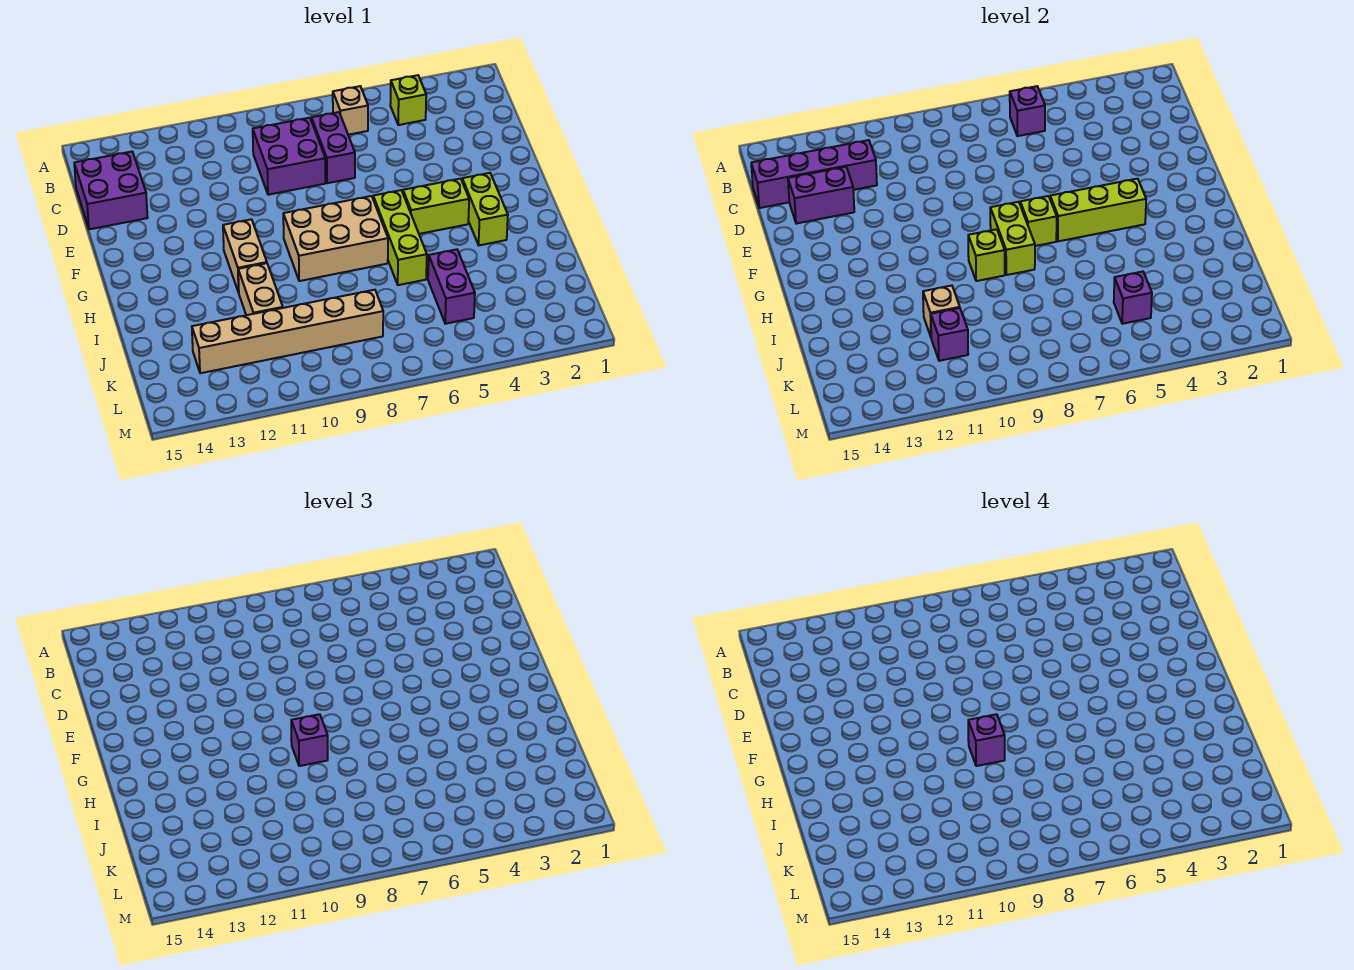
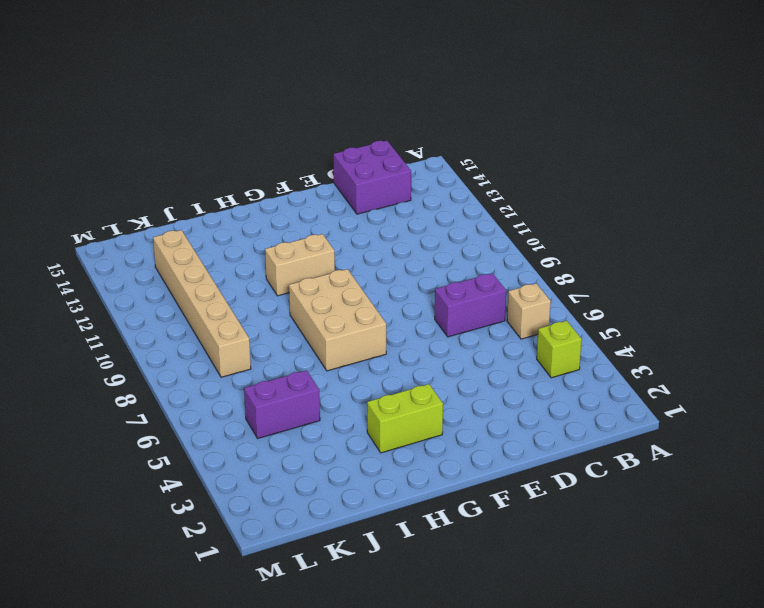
none -> purple 2x2 brick [253,118,325,195]
none -> lime 1x2 brick [403,179,469,234]
none -> lime 1x3 brick [373,190,427,285]

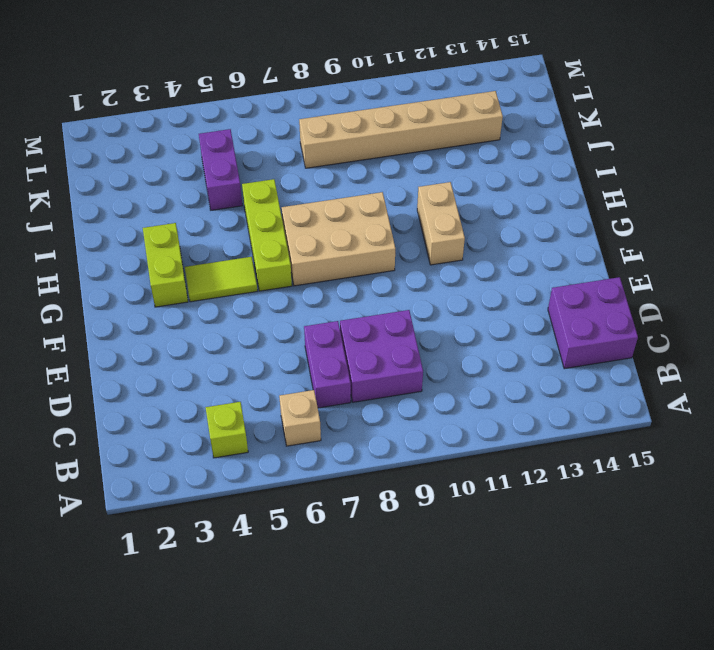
lime 1x2 tile [185,257,257,302] -> lime 1x2 brick [403,179,469,234]
none -> tan 1x2 brick [238,263,283,315]
none -> purple 1x1 brick [1010,86,1045,136]
none -> purple 1x4 brick [751,140,877,208]

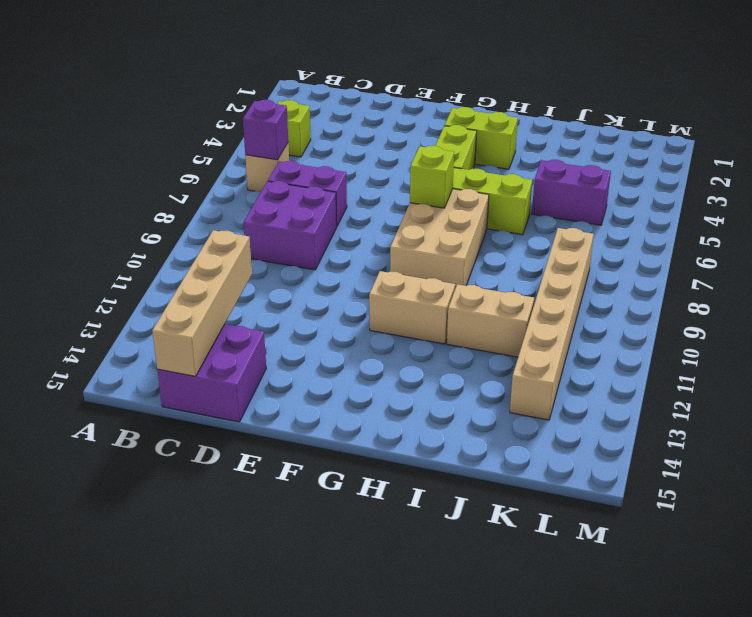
tan 1x4 brick [152,230,252,376] -> purple 1x4 brick [751,140,877,208]
none -> purple 1x2 brick [788,167,854,224]
none -> lime 1x3 brick [1050,179,1146,241]
none -> lime 1x2 brick [990,202,1035,275]

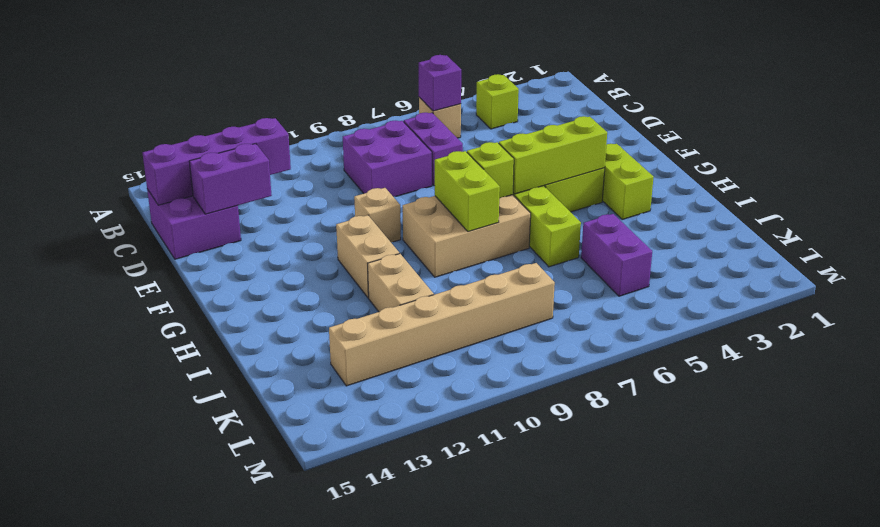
tan 1x1 brick [354,188,401,242] -> tan 1x1 brick moved to [923,286,960,337]
none -> lime 1x1 brick [968,229,1005,281]
none -> purple 1x1 brick [1114,272,1152,324]
none -> purple 1x1 brick [931,308,968,361]

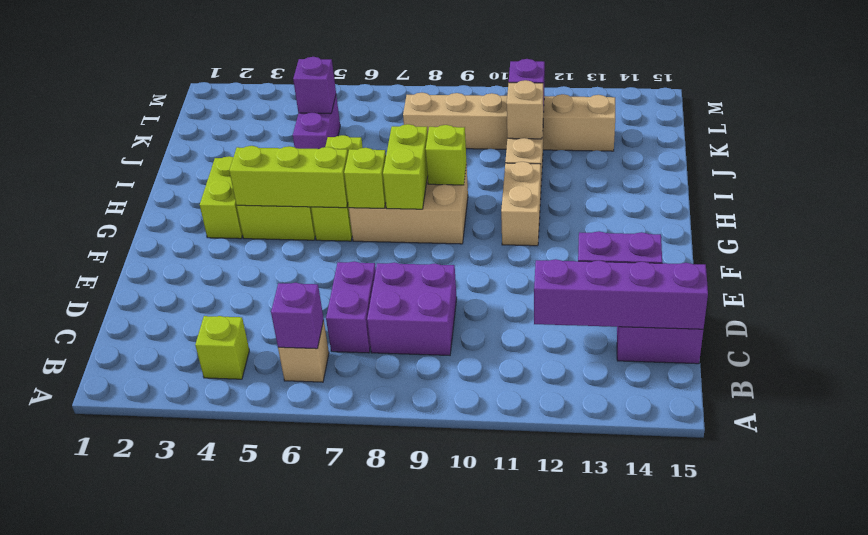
none -> purple 1x1 brick [291,714,328,766]
none -> purple 1x1 brick [968,714,1005,766]

